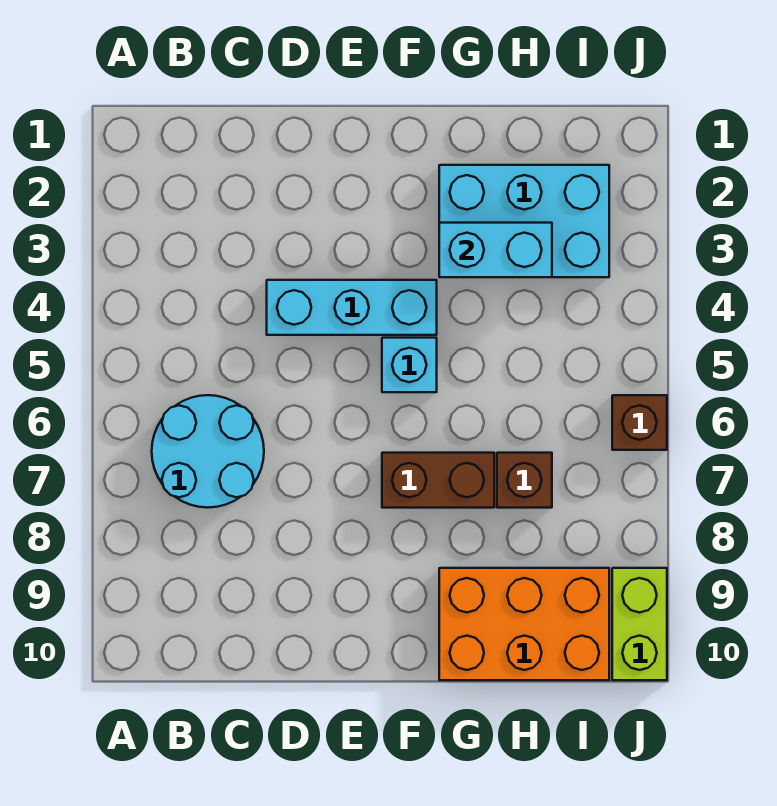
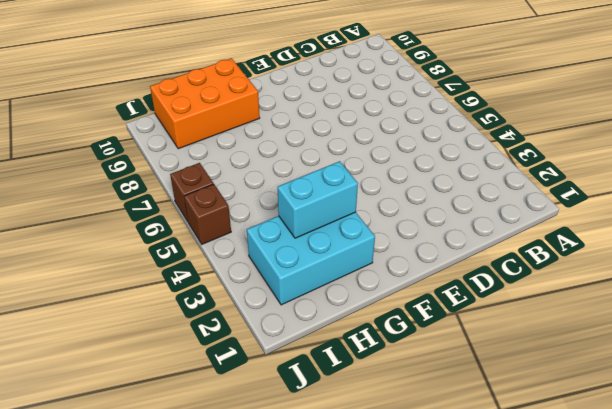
brown 1x1 brick [184,184,231,244] -> brown 1x1 brick moved to [497,453,552,508]
none -> cyan 2x2 round brick [152,395,264,508]
none -> cyan 1x3 brick [267,280,437,335]

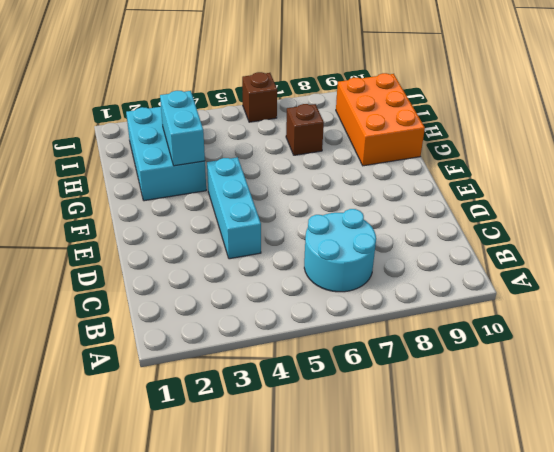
none -> cyan 1x1 brick [382,338,437,392]
none -> brown 1x2 brick [382,453,494,508]

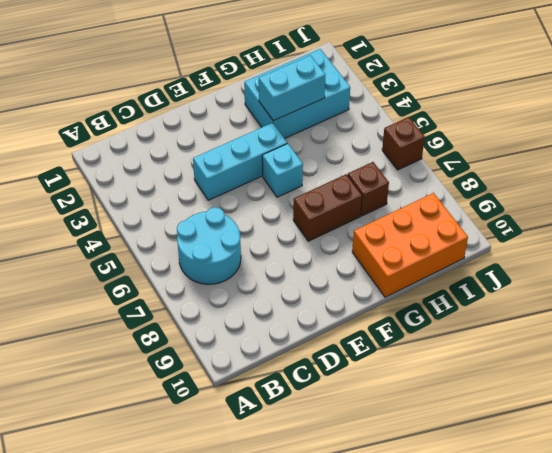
none -> lime 1x2 brick [612,568,667,680]

